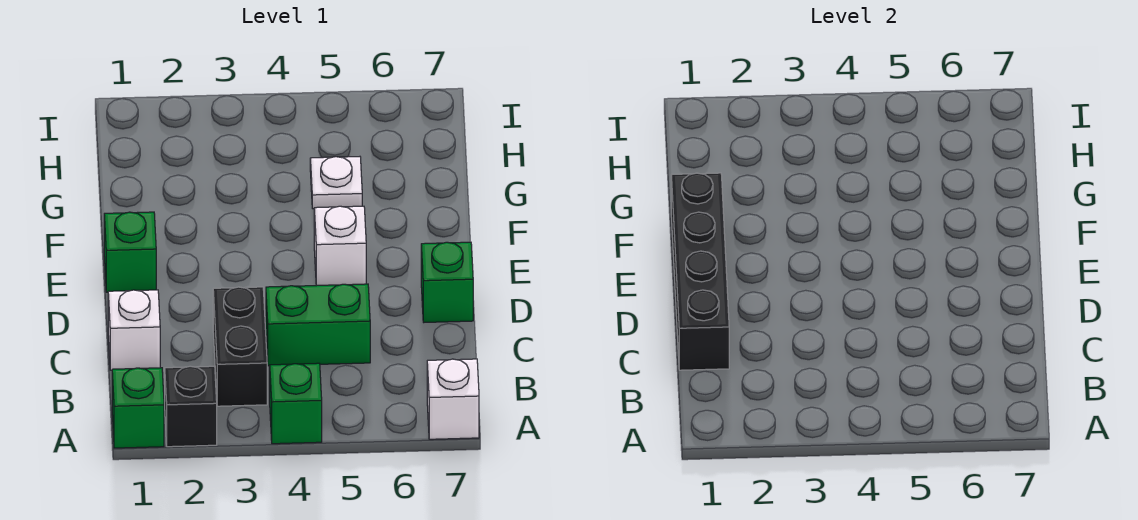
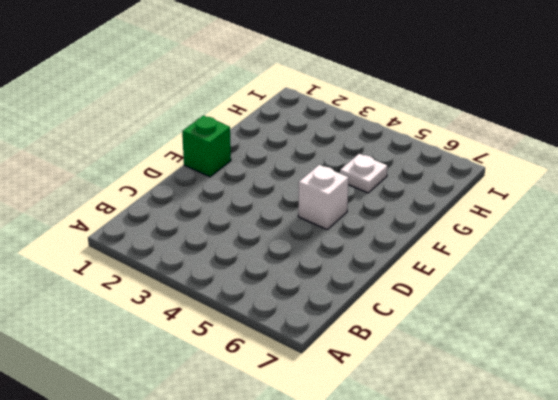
none -> green 1x1 brick [112,368,164,448]
none -> black 1x1 brick [165,366,217,447]
none -> green 1x1 brick [270,363,322,444]

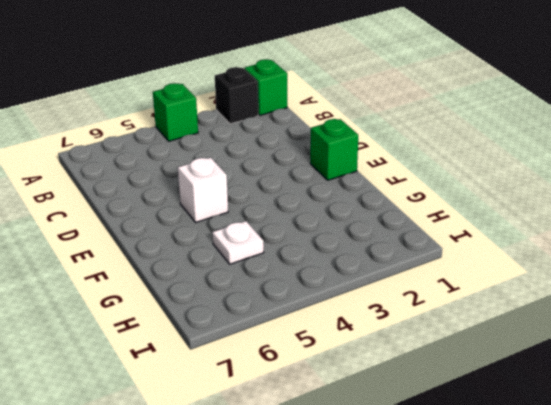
none -> white 1x1 brick [427,359,479,439]
none -> black 1x2 brick [213,287,267,406]
none -> white 1x1 brick [108,290,160,370]

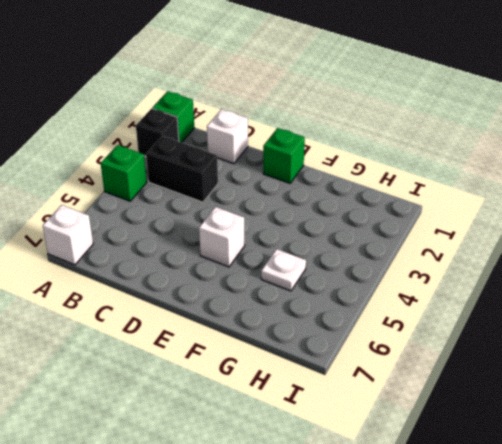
none -> green 1x2 brick [266,284,370,366]
none -> green 1x1 brick [421,242,473,322]
none -> black 1x4 brick [671,173,729,370]

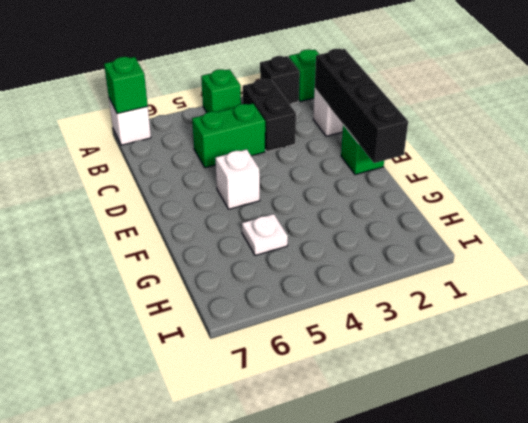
green 1x1 brick [104,57,148,114] -> green 1x1 brick moved to [421,242,473,322]

